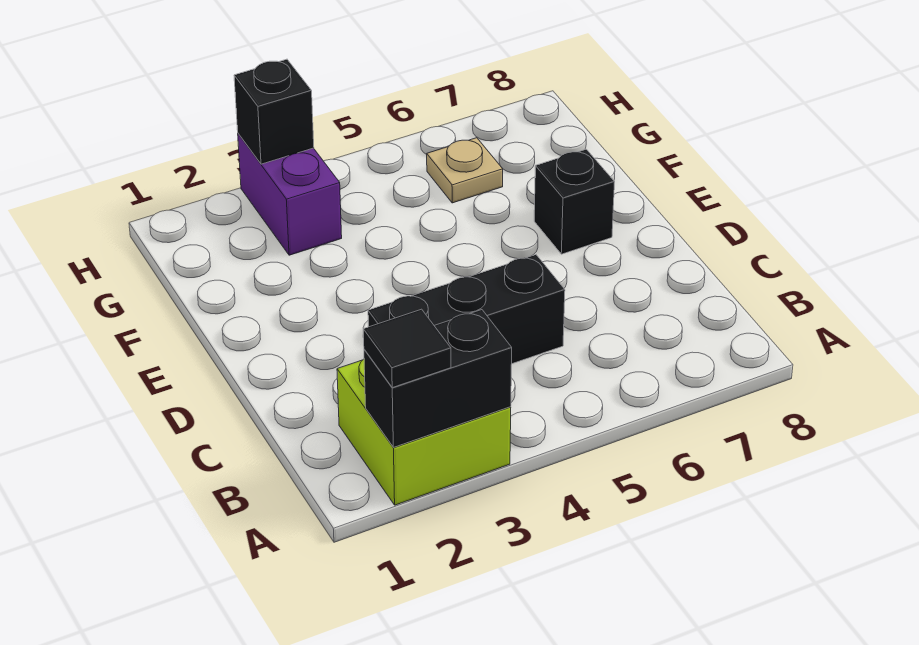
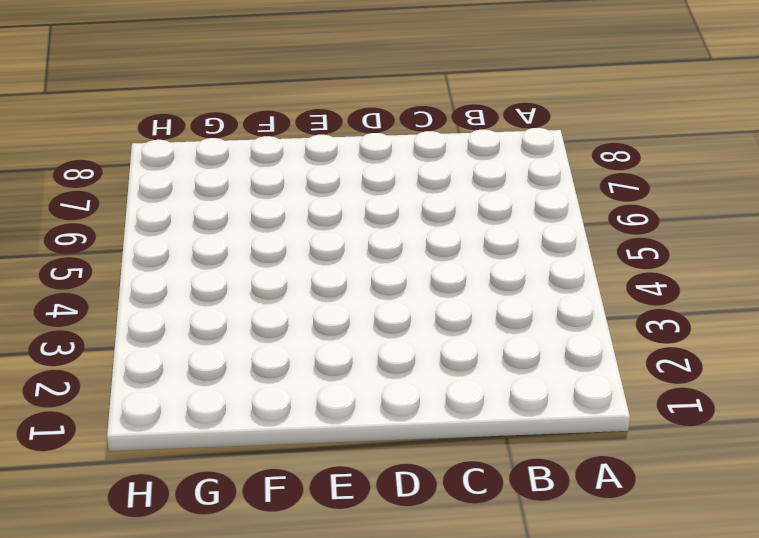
none -> lime 2x2 brick [337,359,511,505]
none -> black 1x3 brick [368,255,565,364]

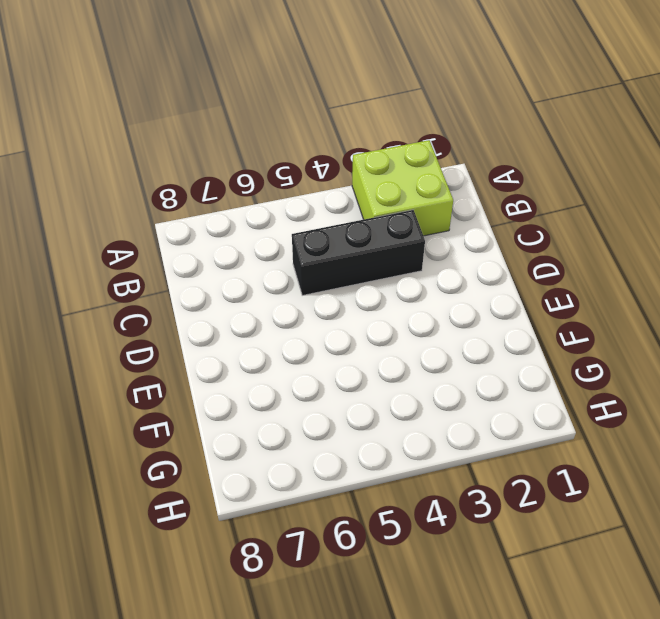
none -> black 1x1 brick [534,149,614,254]
none -> purple 1x2 brick [238,134,342,255]

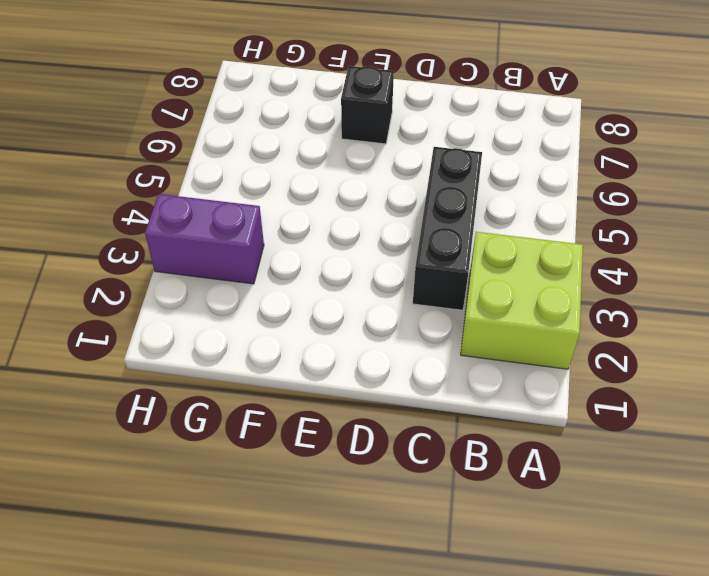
none -> tan 1x1 plate [427,138,503,203]
none -> black 1x2 brick [364,310,512,447]

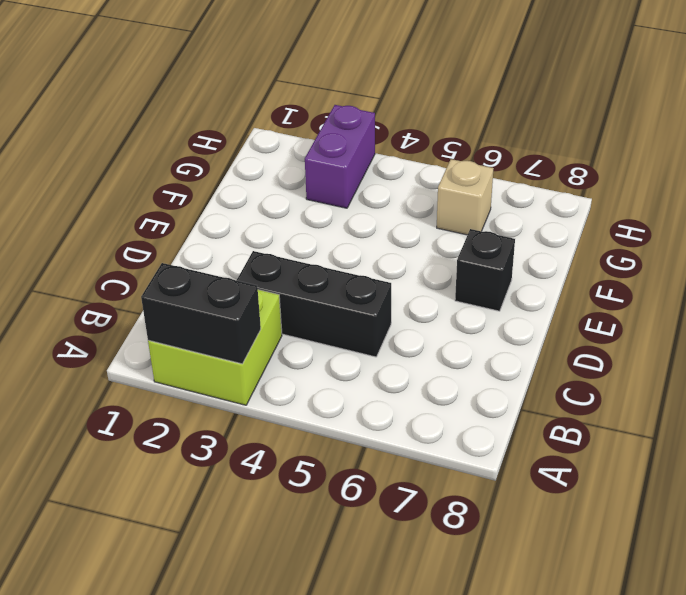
tan 1x1 brick [437,159,494,235] -> tan 1x1 plate [427,138,503,203]
none -> black 1x1 brick [234,59,314,164]
none -> black 1x1 tile [363,309,451,388]

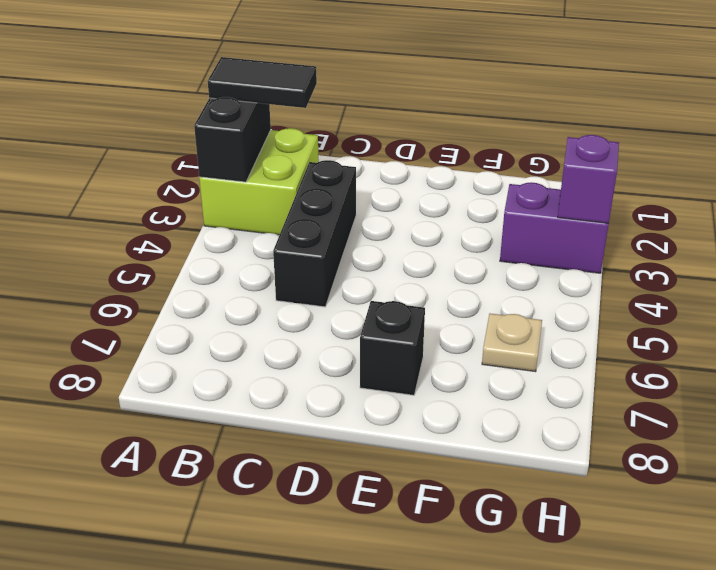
black 1x2 tile [208,57,317,108] -> black 1x1 tile [363,309,451,388]
purple 1x1 brick [558,135,619,223] -> black 1x1 brick [234,59,314,164]

